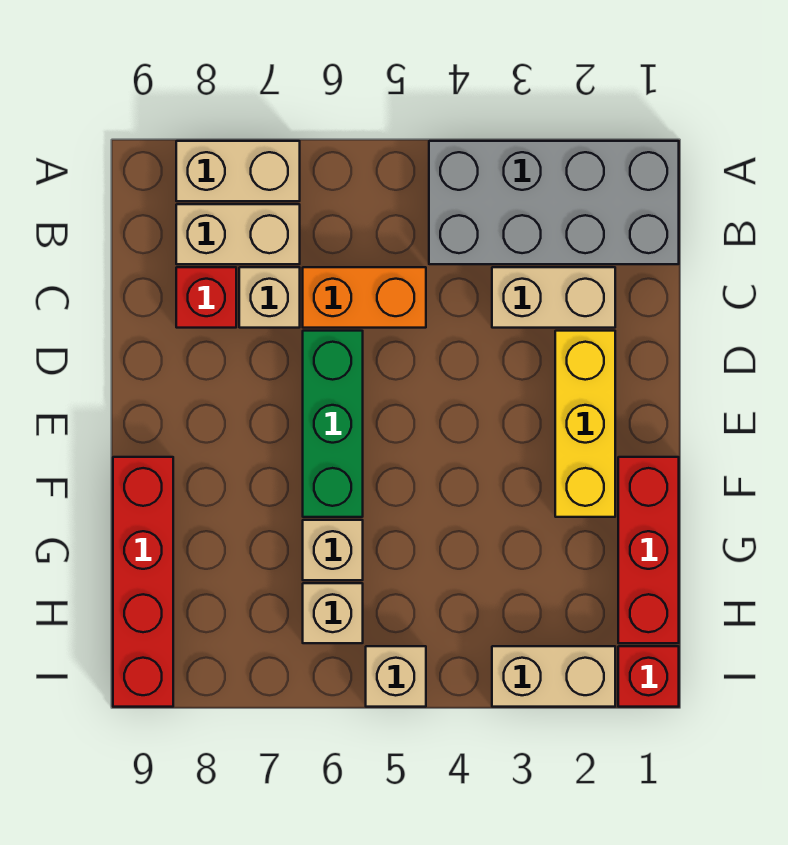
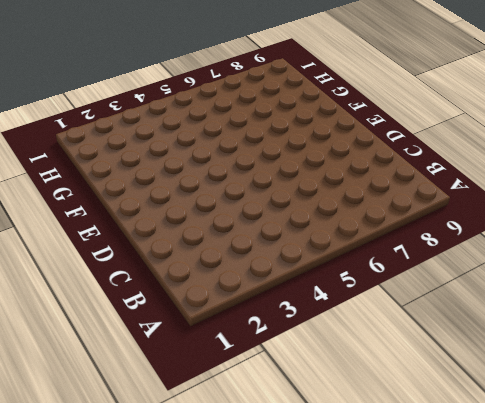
none -> grey 2x4 brick [429,141,679,264]
none -> tan 1x2 brick [176,141,300,201]
none -> tan 1x2 brick [176,204,300,264]

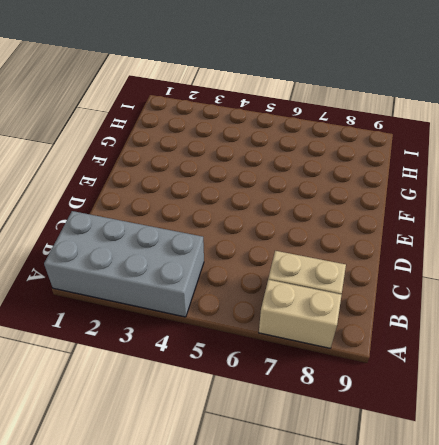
none -> tan 1x2 brick [492,267,615,328]
none -> orange 1x2 brick [303,267,426,328]
none -> tan 1x1 brick [239,267,300,328]

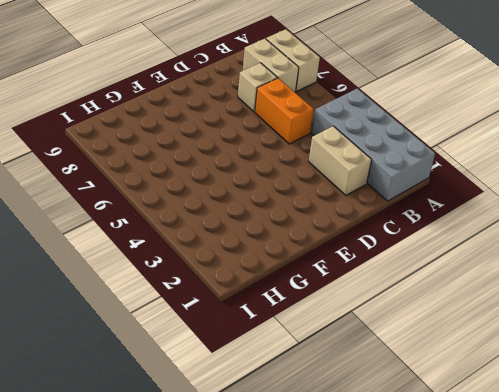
none -> red 1x1 brick [176,267,236,328]
none -> yellow 1x3 brick [555,331,615,517]
none -> green 1x3 brick [303,331,363,517]

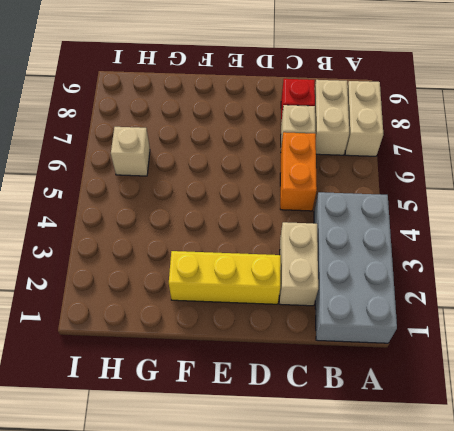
none -> green 1x3 brick [303,331,363,517]
none -> red 1x3 brick [618,457,679,643]
none -> red 1x4 brick [113,457,173,707]

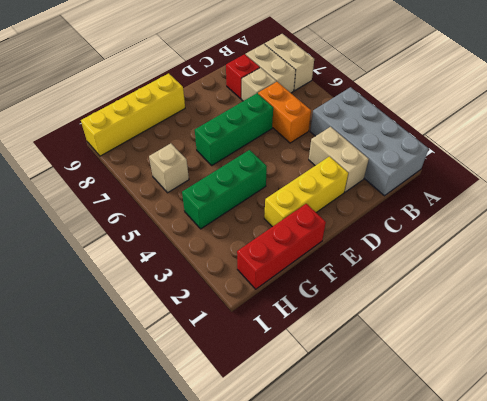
green 1x3 brick [182,150,267,229] -> none
yellow 1x4 brick [81,73,185,156] -> red 1x4 brick [113,457,173,707]
none -> tan 1x1 brick [303,520,363,580]
none -> red 1x1 brick [618,646,679,707]
none -> tan 1x2 brick [492,646,615,707]

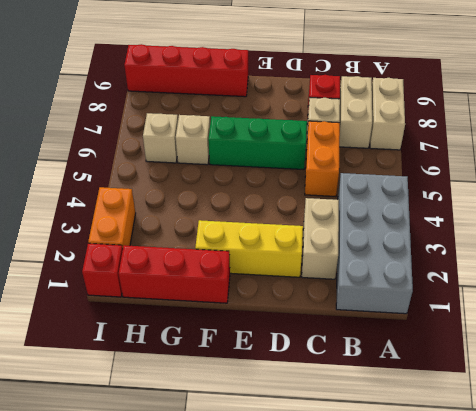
orange 1x2 brick [88,187,136,249] -> tan 1x2 brick [492,646,615,707]
none -> tan 1x1 brick [366,646,426,707]

